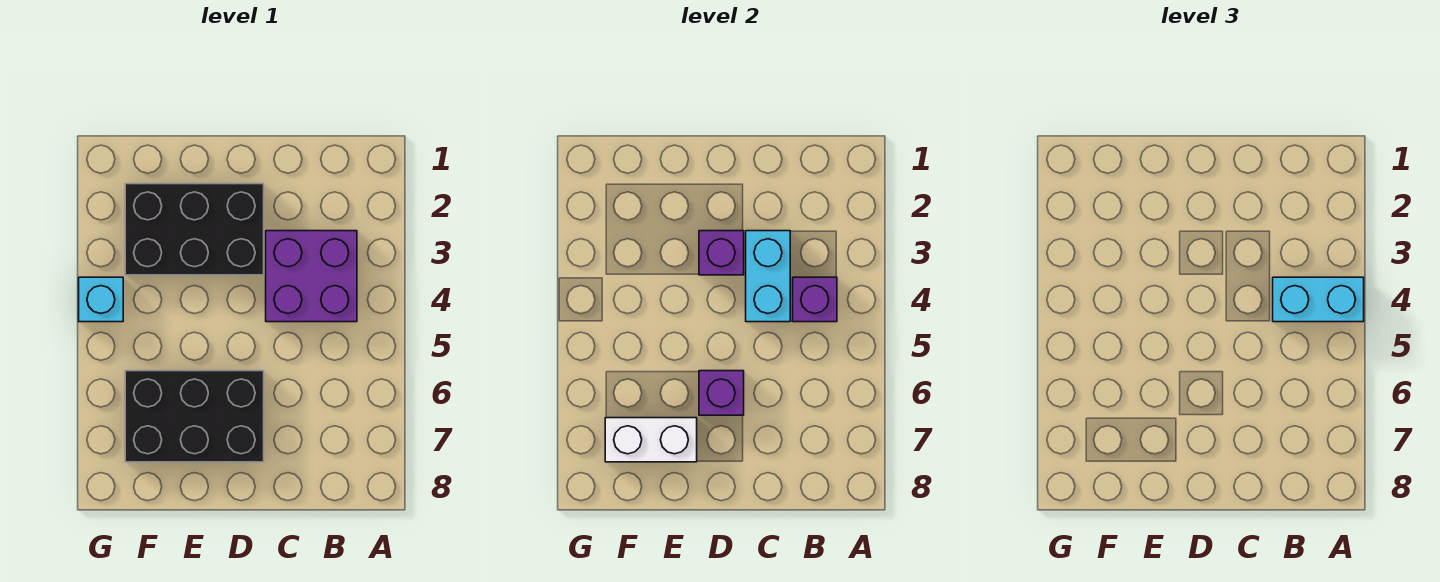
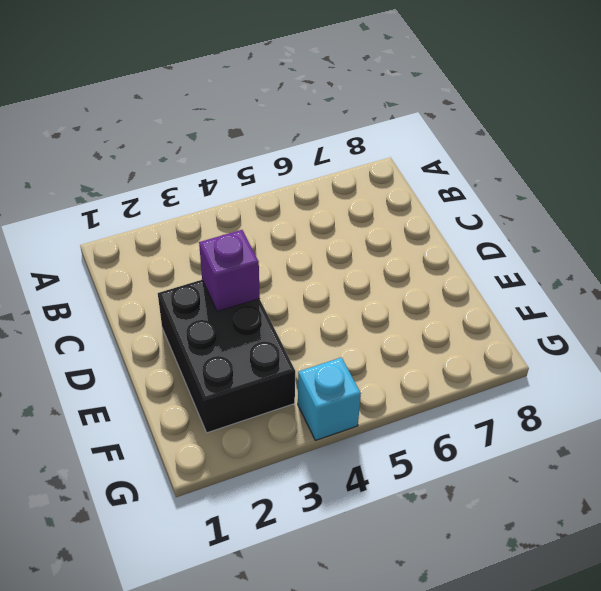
none -> purple 2x2 brick [266,231,357,322]
none -> black 2x3 brick [125,371,264,462]

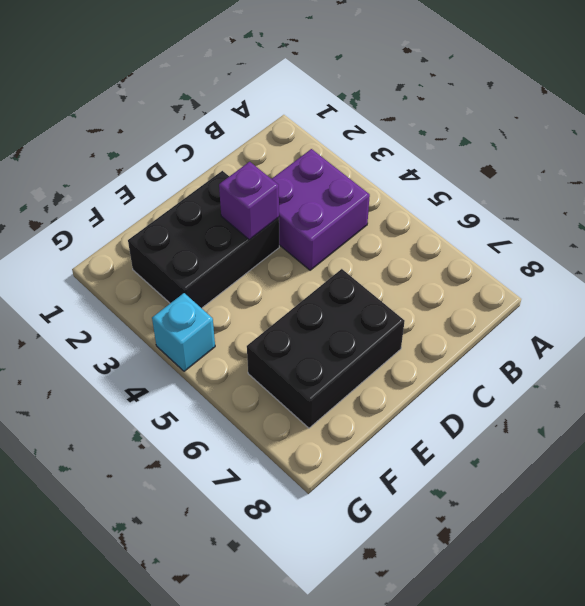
none -> purple 1x1 brick [793,277,837,322]
none -> cyan 1x2 brick [746,231,790,322]

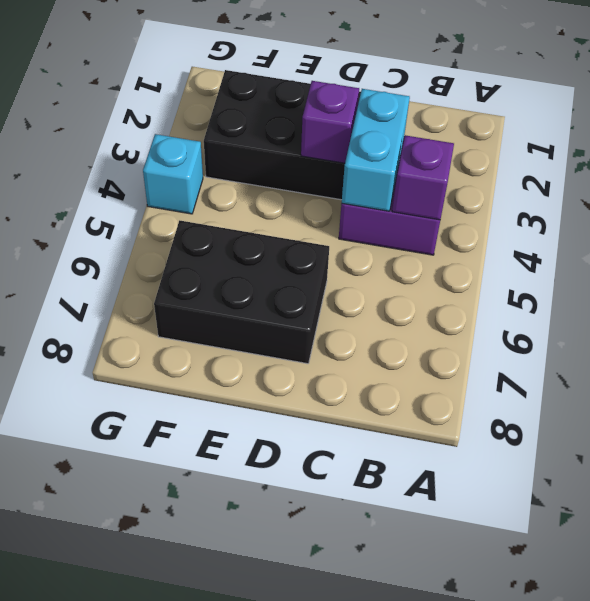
none -> purple 1x1 brick [699,371,744,415]
none -> white 1x2 brick [605,418,697,462]

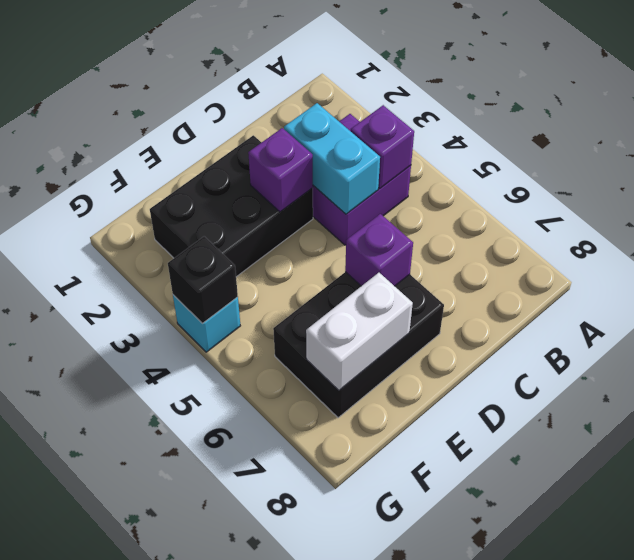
black 1x1 brick [168,236,238,324] -> none
none -> cyan 1x2 brick [1273,277,1364,322]

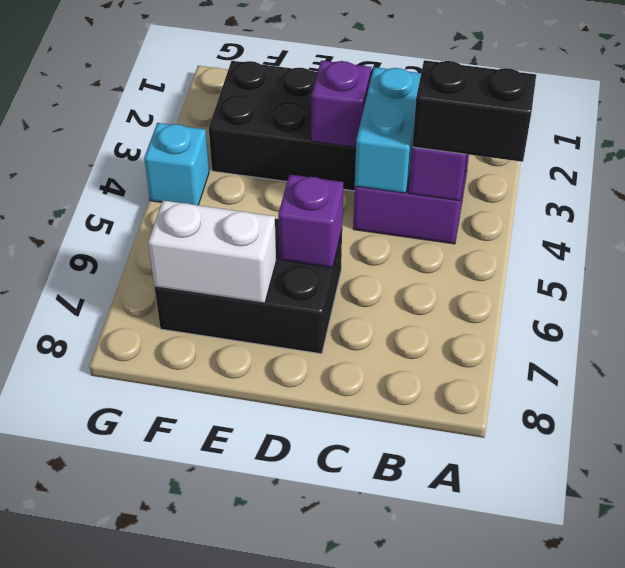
black 1x2 brick [412,60,536,162] -> cyan 1x2 brick [1273,277,1364,322]

